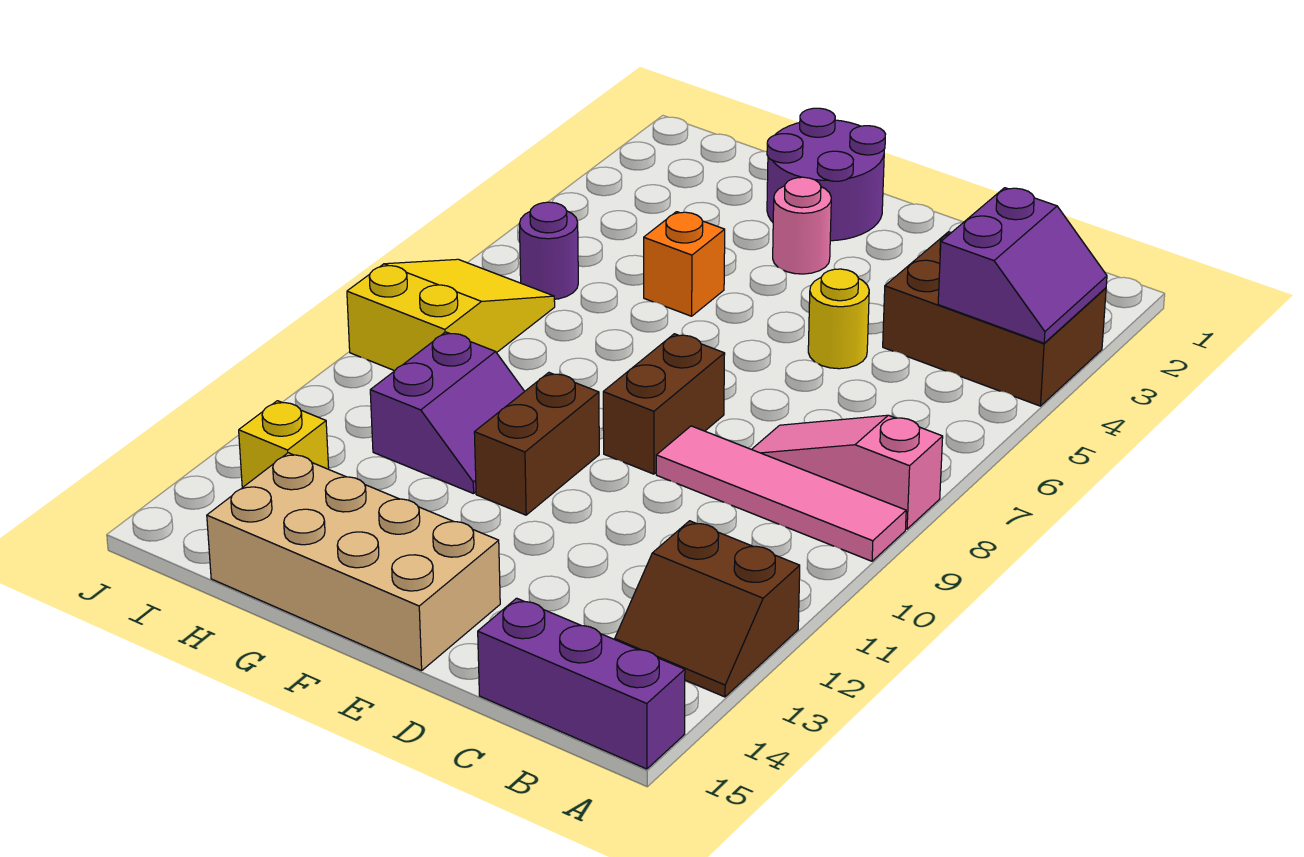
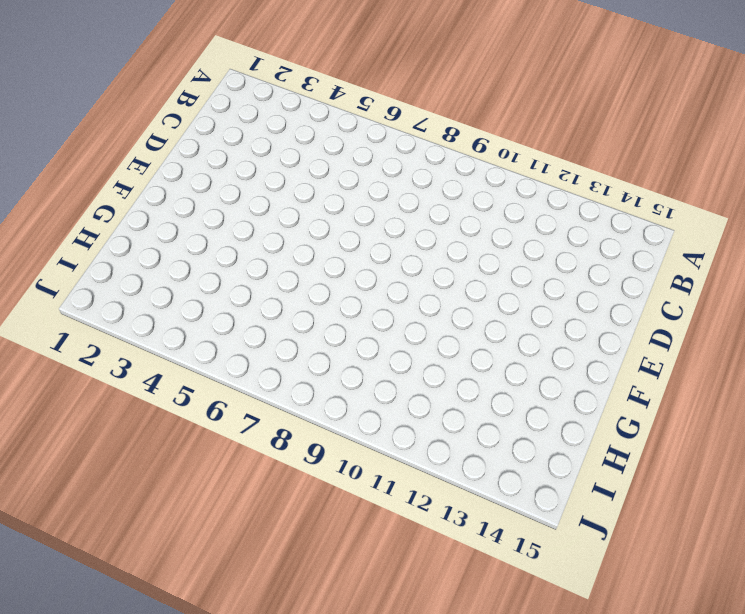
none -> brown 2x3 brick [883,232,1106,406]
none -> pink 1x3 slope [752,415,943,529]
none -> pink 1x4 tile [656,426,906,561]

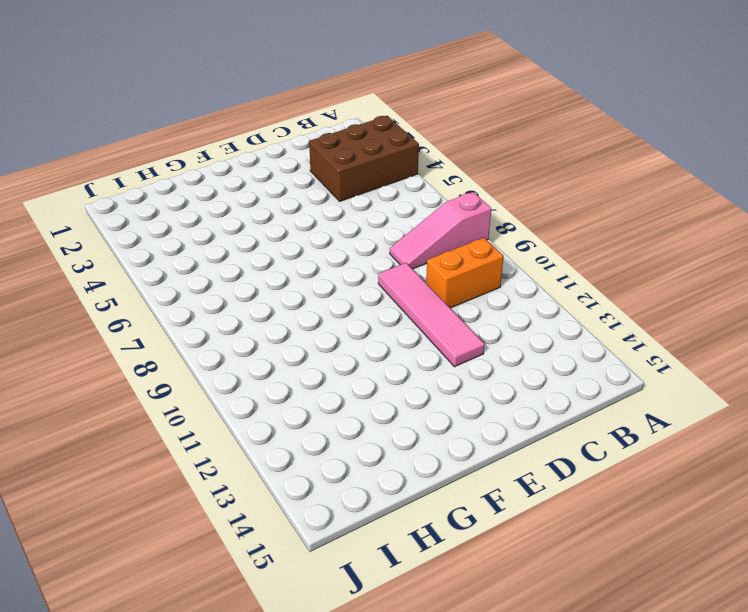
orange 1x2 brick [426,238,504,308] -> none
pink 1x4 tile [378,263,485,367] -> pink 1x4 tile turned to [656,426,906,561]
none -> brown 2x2 slope [615,521,800,697]
none -> purple 1x3 brick [478,598,685,769]
none -> yellow 1x1 round brick [808,269,869,369]

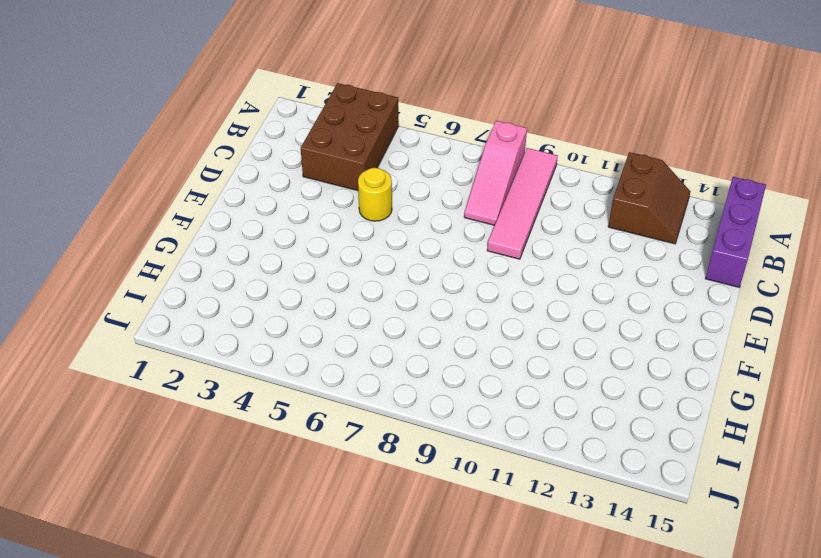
none -> brown 1x2 brick [603,334,725,474]
none -> tan 2x4 brick [207,453,500,671]
none -> purple 2x2 round brick [767,108,885,241]

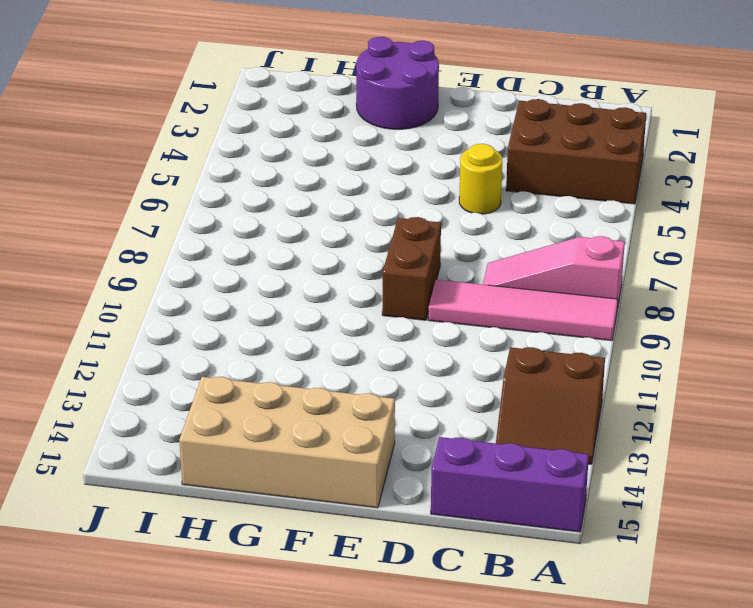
none -> pink 1x1 round brick [773,177,831,274]
none -> brown 1x2 brick [474,373,599,515]
none -> orange 1x1 brick [644,212,725,316]

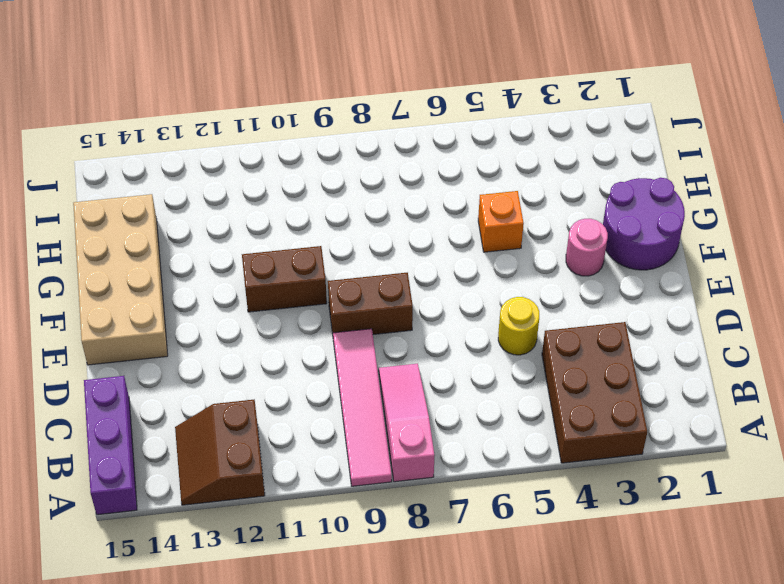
none -> purple 2x2 slope [370,332,525,494]
none -> purple 1x1 round brick [519,202,578,299]
none -> yellow 2x3 slope [347,259,555,371]

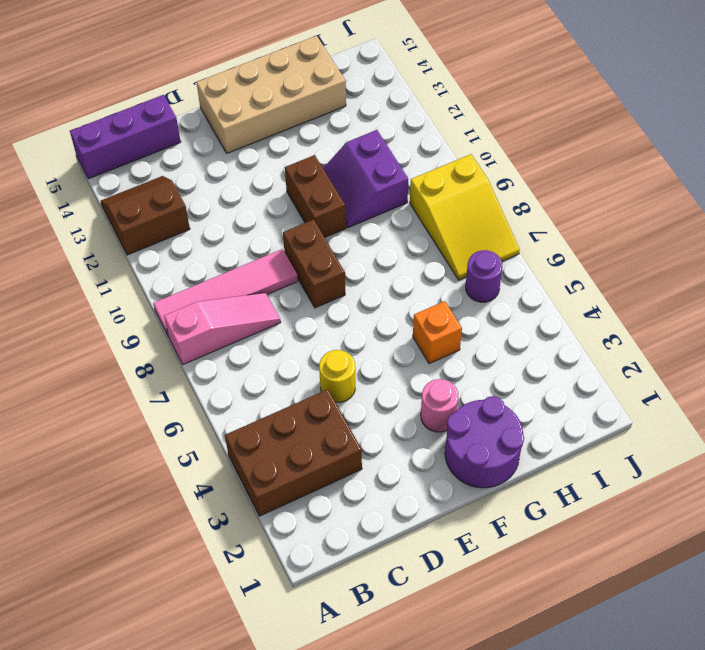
none -> yellow 1x1 brick [239,401,329,488]
none -> purple 2x2 slope [938,188,1107,343]

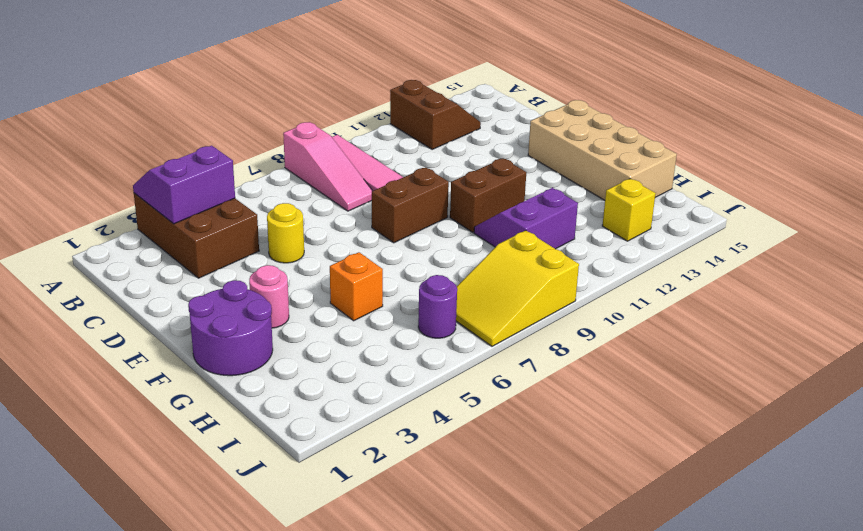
none -> purple 1x3 brick [478,598,685,769]

